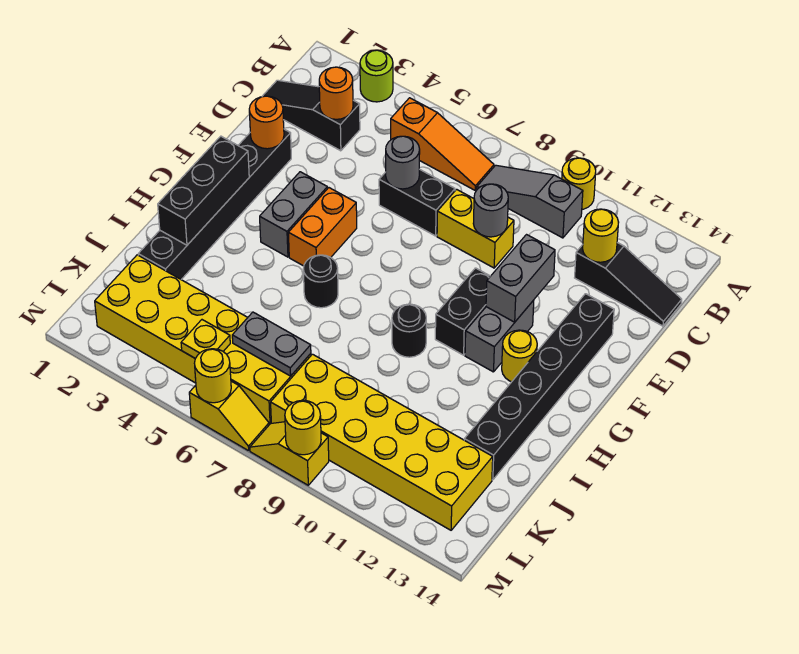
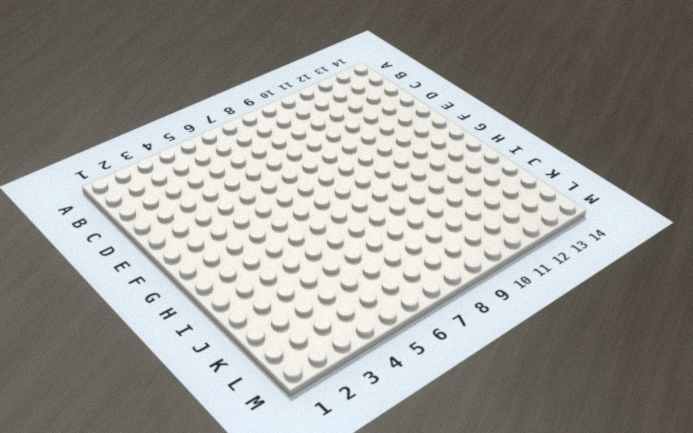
none -> lime 1x1 round brick [360,50,393,102]
none -> yellow 1x1 round brick [562,158,596,210]
none -> orange 1x3 slope [391,98,494,190]
none -> grey 1x3 slope [477,165,583,238]

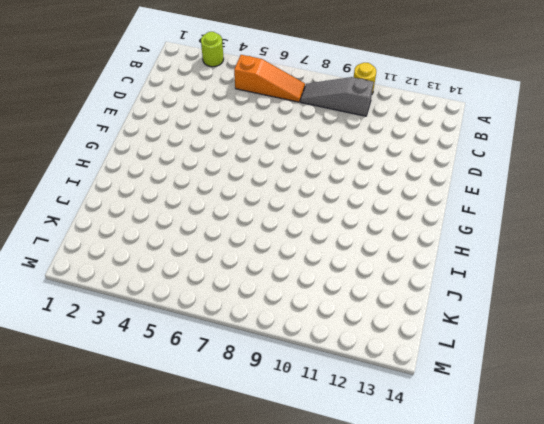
none -> black 1x3 slope [262,80,360,151]
none -> black 1x3 slope [575,243,682,326]
none -> black 1x2 brick [379,169,455,236]
none -> yellow 1x2 brick [437,189,514,268]

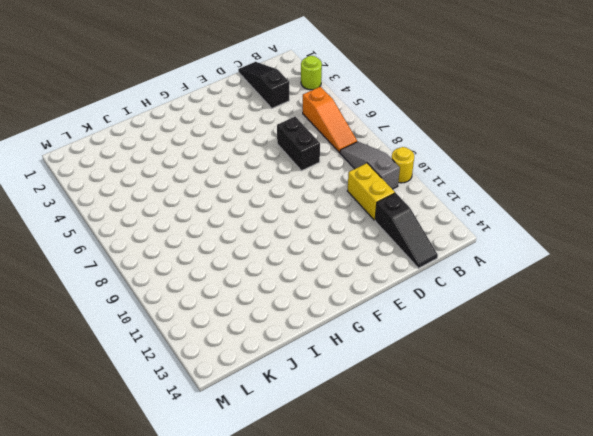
yellow 1x2 brick [348,163,395,220] -> yellow 1x2 brick moved to [437,189,514,268]
none -> black 1x6 brick [138,129,291,279]
none -> black 1x6 brick [464,294,614,480]
none -> grey 1x2 brick [260,172,327,257]
none -> orange 1x2 brick [288,188,357,266]

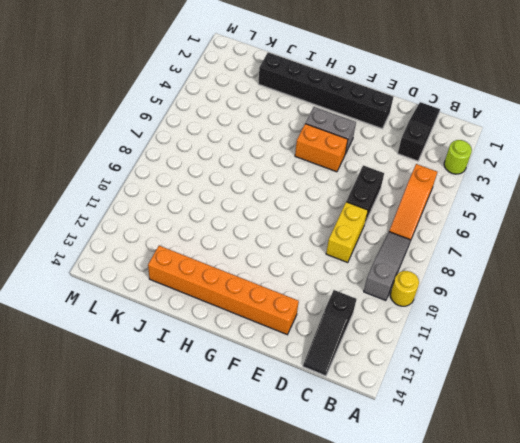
orange 1x6 brick [148,246,299,335] -> black 1x6 brick [464,294,614,480]
none -> black 1x2 brick [435,268,490,355]
none -> grey 1x2 brick [465,300,534,372]
none -> yellow 1x1 round brick [502,330,537,382]
none -> black 1x1 round brick [303,255,338,308]

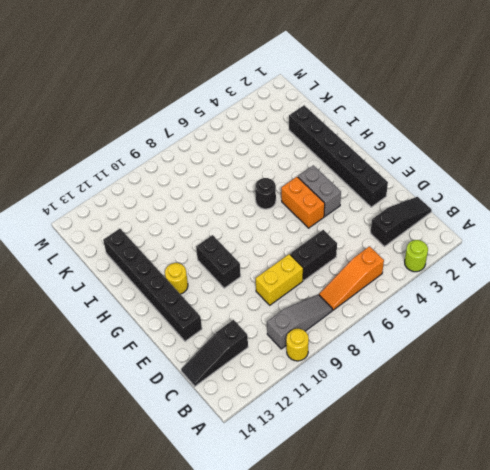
none -> grey 1x2 brick [465,300,534,372]
none -> black 1x1 round brick [392,304,426,357]
none -> yellow 2x6 brick [95,255,311,425]
none -> yellow 2x6 brick [271,354,493,530]

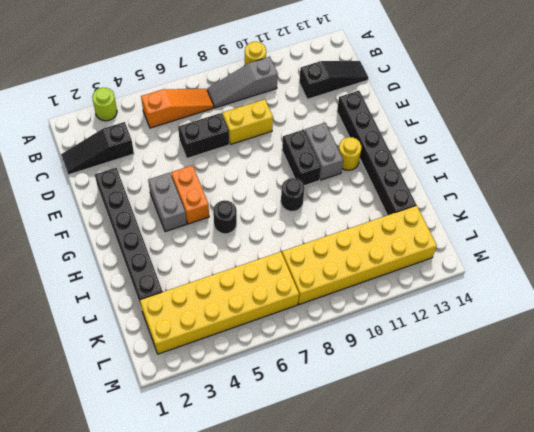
none -> yellow 1x2 slope [189,381,269,451]
none -> yellow 1x2 slope [250,422,329,485]
none -> orange 1x1 round brick [319,67,353,119]
none -> yellow 1x1 round brick [583,209,619,262]

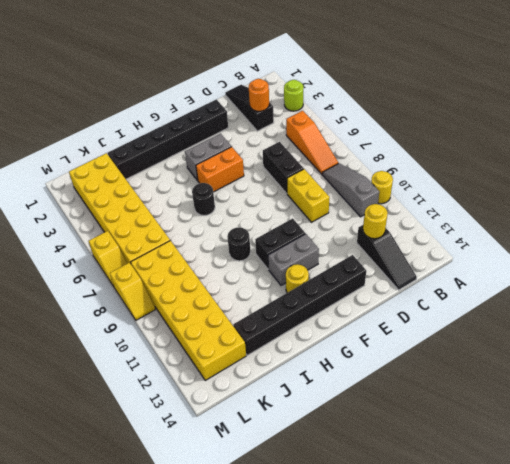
yellow 1x2 slope [110,263,156,320] -> yellow 1x2 slope turned to [250,422,329,485]
none -> grey 1x1 round brick [386,136,420,189]
none -> grey 1x1 round brick [473,184,508,237]
none -> orange 1x1 round brick [249,96,284,149]
none -> grey 1x2 brick [486,235,555,322]

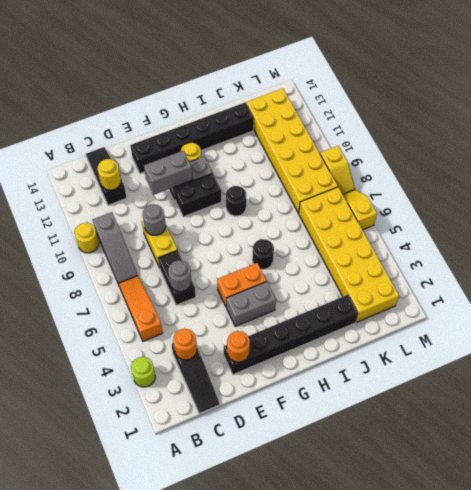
none -> black 1x3 brick [158,136,249,245]
none -> grey 1x2 plate [232,312,311,376]
none -> yellow 1x1 plate [181,320,230,358]
none -> yellow 1x1 round brick [194,349,231,403]

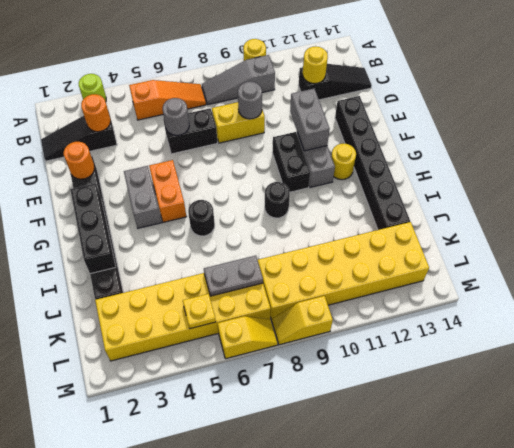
none -> yellow 1x1 round brick [194,349,231,403]
none -> yellow 1x1 round brick [285,400,321,455]

